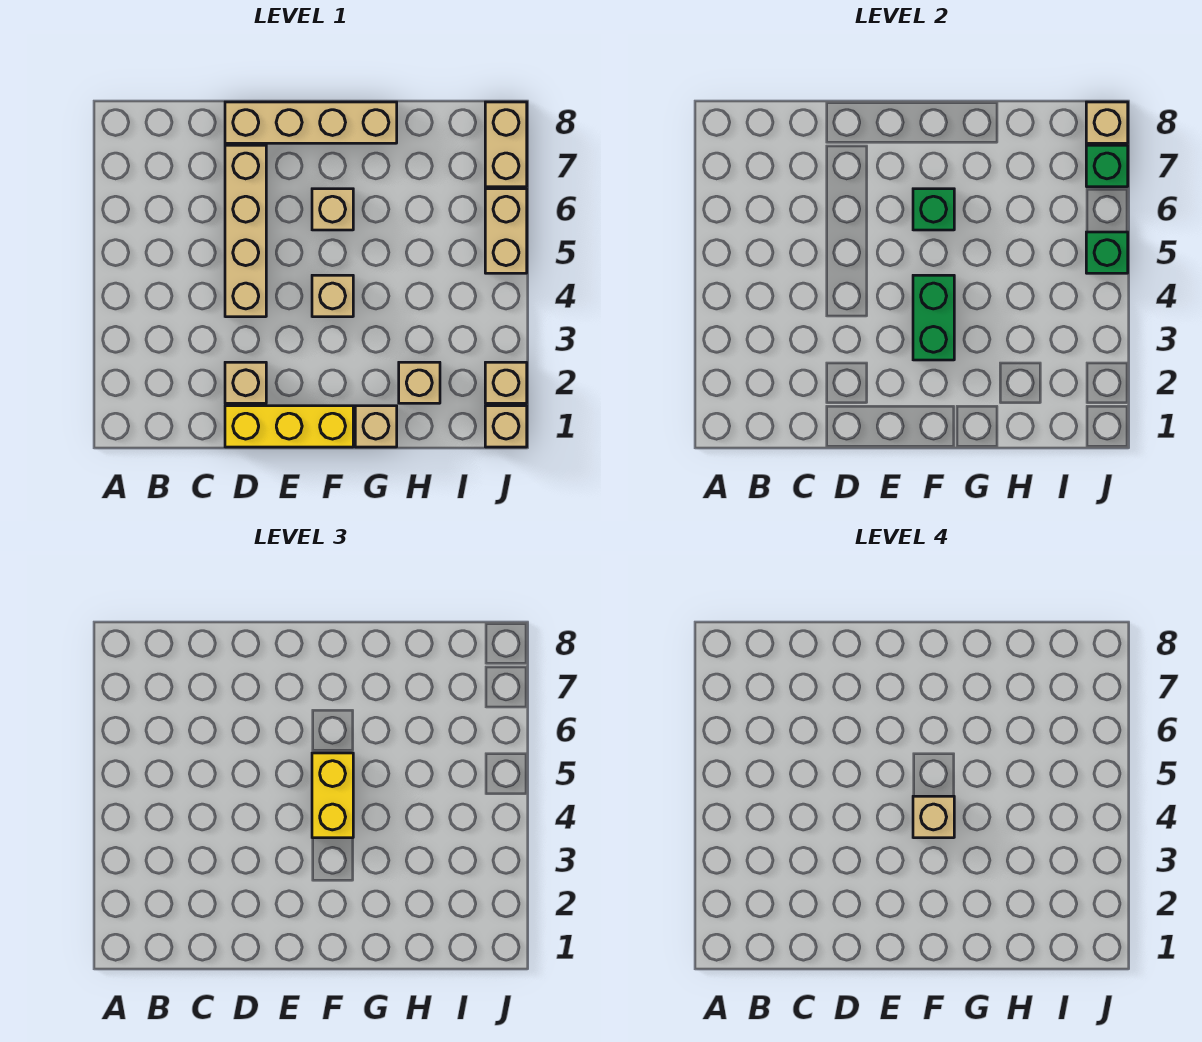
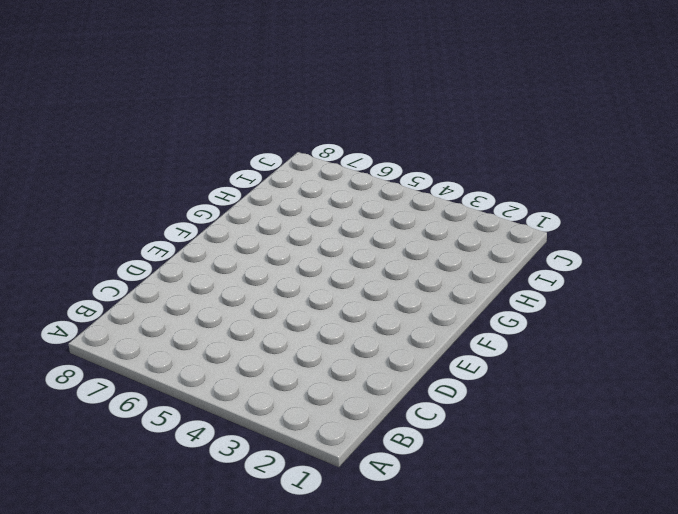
none -> yellow 1x3 brick [225,406,353,447]
none -> tan 1x1 brick [225,362,266,403]
none -> tan 1x4 brick [225,145,266,317]

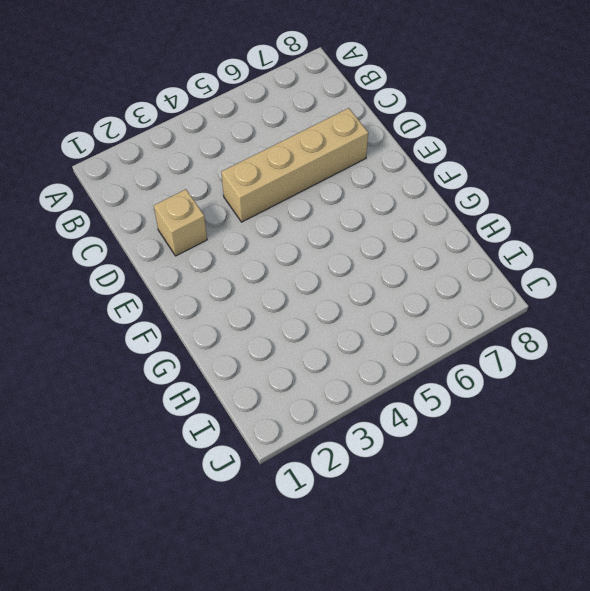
none -> yellow 1x3 brick [225,406,353,447]
none -> tan 1x4 brick [225,102,397,143]
none -> tan 1x1 brick [312,275,353,317]

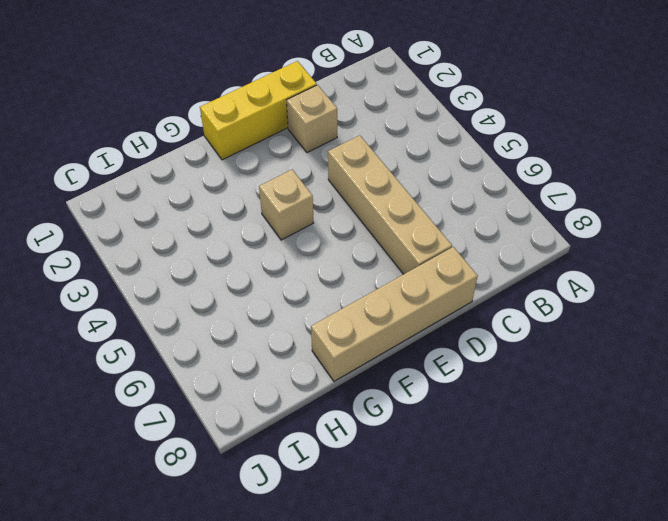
none -> tan 1x1 brick [312,189,353,230]
none -> tan 1x1 brick [355,406,397,447]
none -> tan 1x1 brick [399,362,440,403]

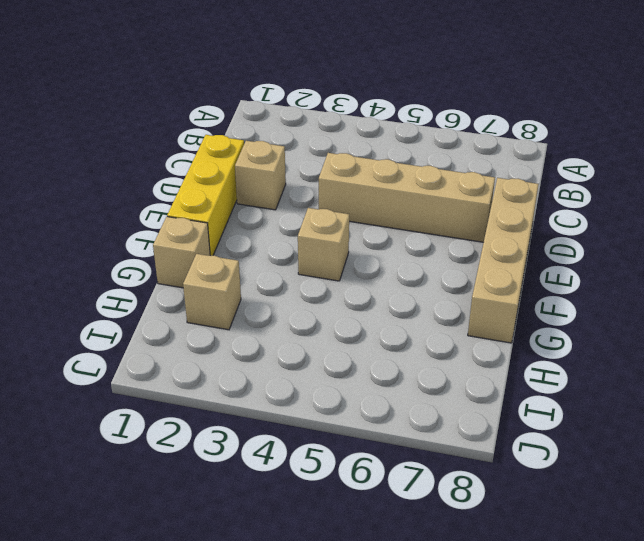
none -> tan 1x1 brick [312,189,353,230]
none -> tan 1x1 brick [485,406,527,447]
none -> tan 1x1 brick [485,362,527,403]

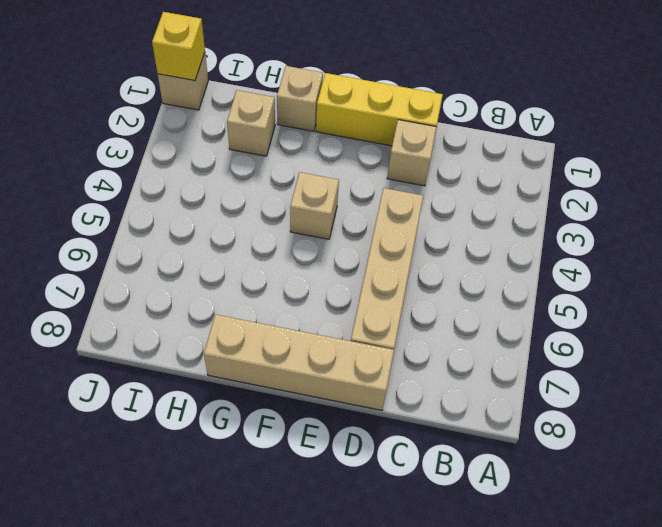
yellow 1x1 brick [152,12,205,81] -> none
none -> tan 1x1 brick [312,189,353,230]
none -> tan 1x1 brick [485,362,527,403]
none -> tan 1x2 brick [485,189,527,273]

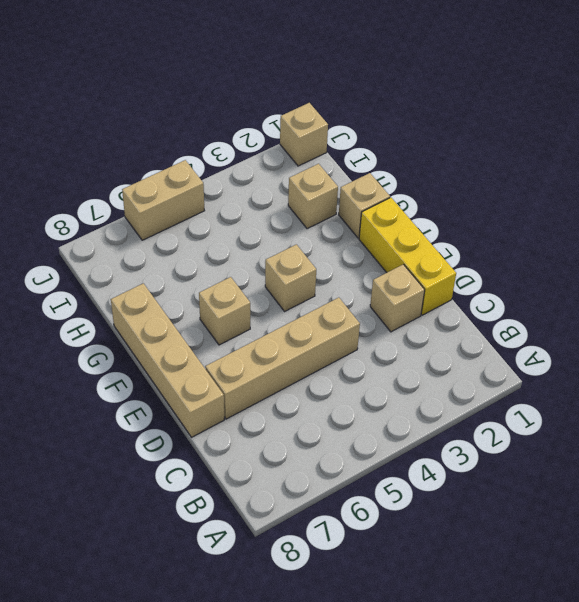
none -> tan 1x1 brick [485,362,527,403]
none -> tan 1x2 brick [485,102,527,187]
none -> green 1x2 brick [913,275,954,360]

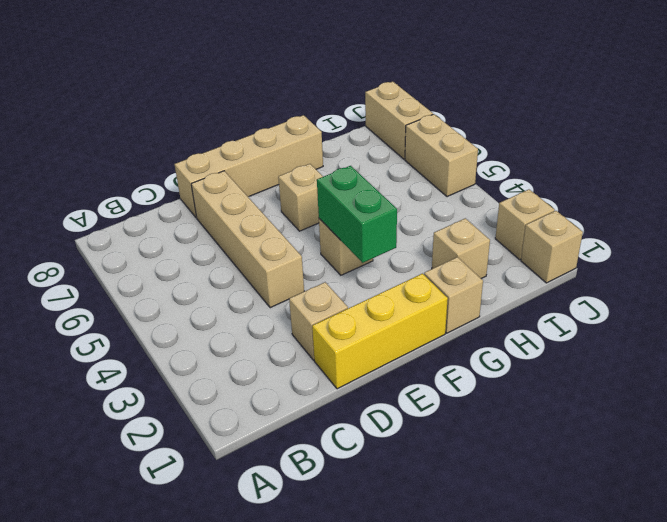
none -> green 1x1 brick [913,189,954,230]
none -> green 1x1 brick [1086,232,1128,273]
none -> green 1x1 brick [1086,145,1128,187]

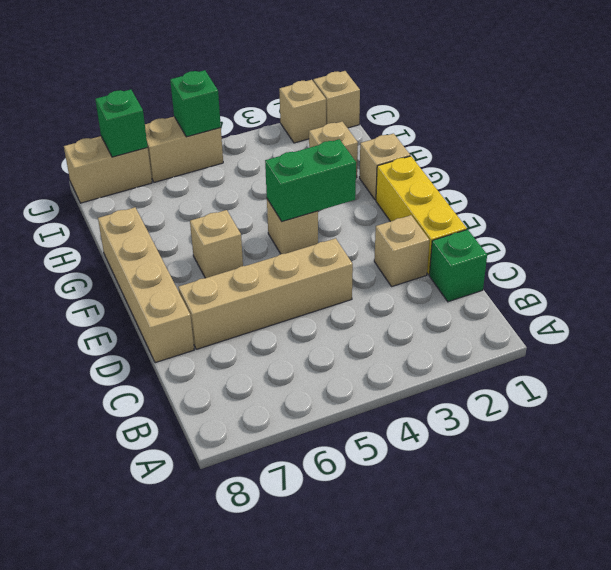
green 1x1 brick [429,229,487,302] -> green 1x1 brick moved to [913,189,954,230]
none -> tan 1x1 brick [1086,102,1128,143]
none -> yellow 1x2 brick [312,753,353,838]
none -> tan 1x1 brick [913,796,954,838]

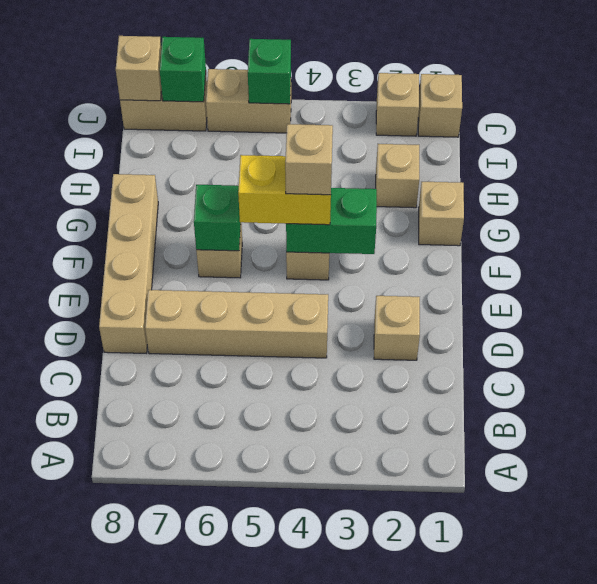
none -> yellow 1x3 brick [225,406,353,447]

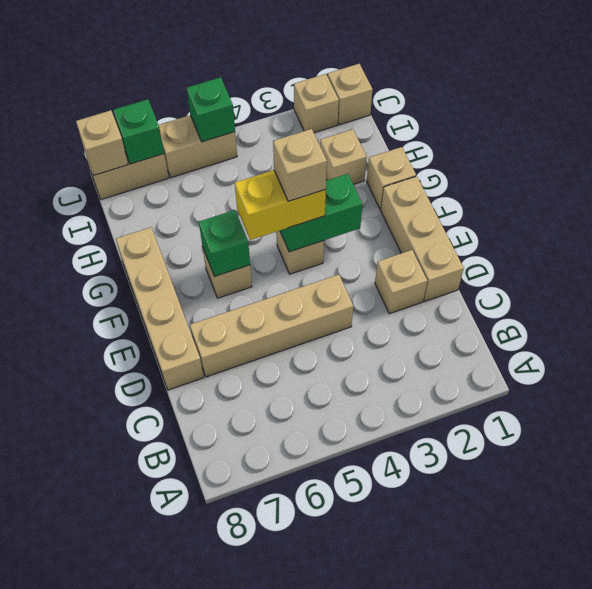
tan 1x3 brick [381,176,464,301] -> yellow 1x3 brick [225,406,353,447]

